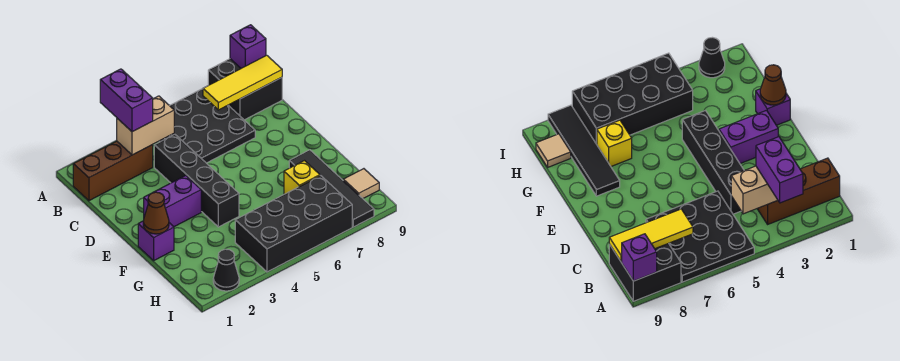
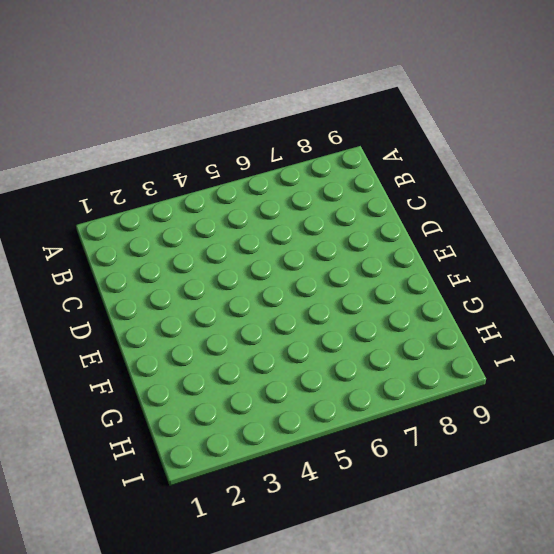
none -> black 3x3 plate [160,88,255,163]
none -> black 2x2 brick [208,59,282,120]
none -> brown 1x3 brick [73,141,153,201]

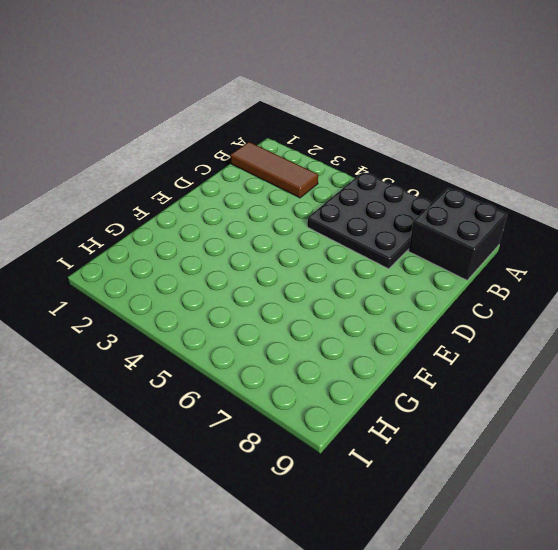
brown 1x3 tile [230,142,318,198] -> brown 1x3 brick [73,141,153,201]
none -> black 1x4 brick [154,134,239,227]
none -> purple 1x2 brick [144,175,201,227]
none -> purple 1x1 brick [138,221,174,260]

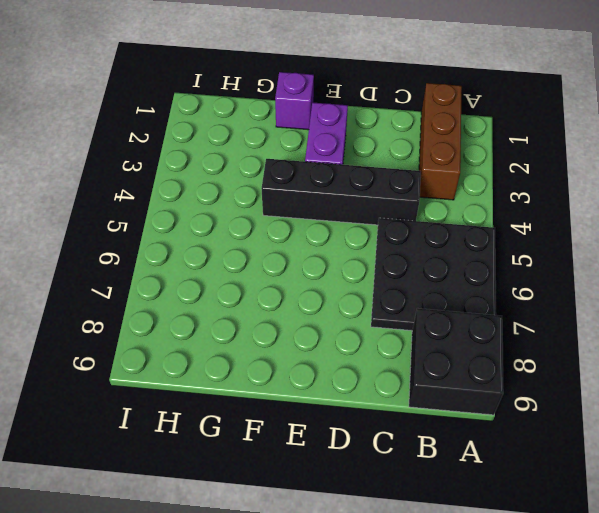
none -> black 1x4 tile [289,150,374,227]
none -> yellow 1x1 brick [284,161,320,194]
none -> black 2x4 brick [235,176,352,272]

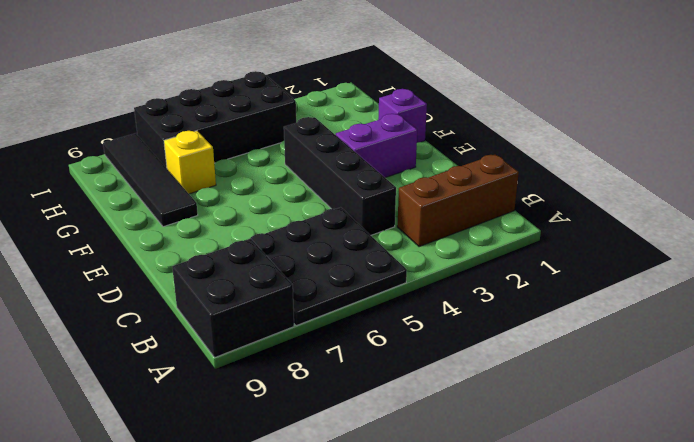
none -> tan 1x1 tile [343,169,379,198]
none -> black 1x1 cone [213,249,239,291]
none -> purple 1x1 brick [230,25,266,68]

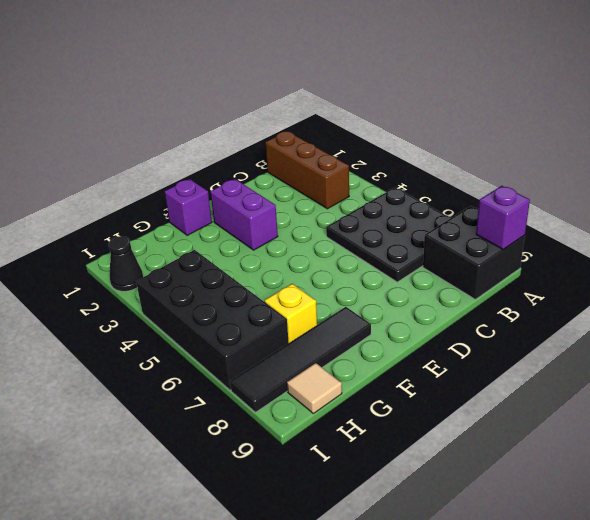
none -> black 1x4 brick [154,134,239,227]
none -> tan 1x2 brick [117,96,174,155]
none -> yellow 1x3 tile [203,55,282,110]

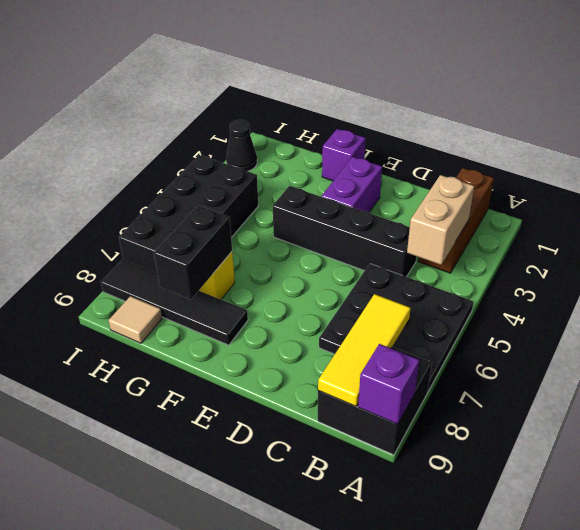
black 1x2 brick [154,205,232,299] -> none
none -> brown 1x1 cone [143,192,169,234]
none -> purple 1x2 brick [100,69,153,132]

